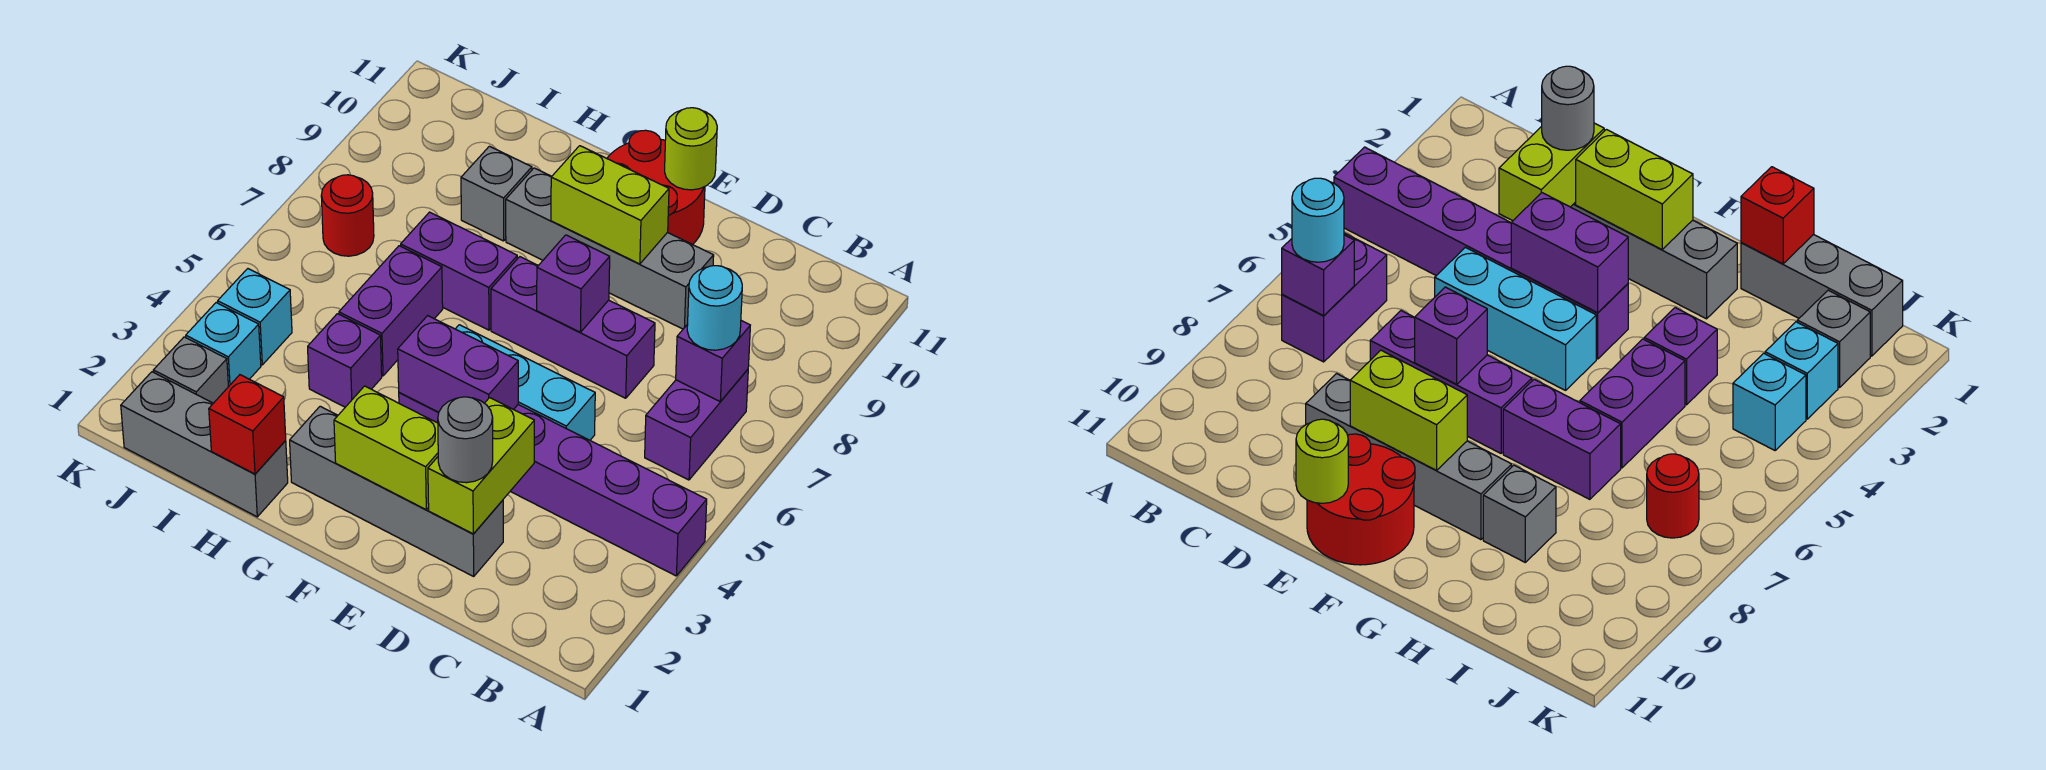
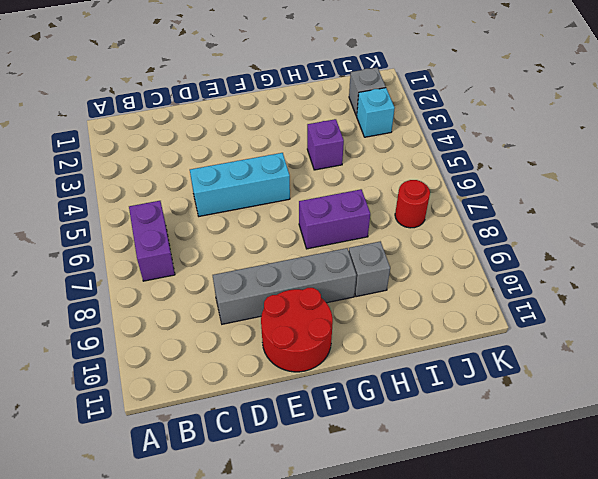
none -> purple 1x6 brick [399,393,707,576]
none -> grey 1x4 brick [290,406,503,576]
none -> purple 1x3 brick [491,257,655,398]

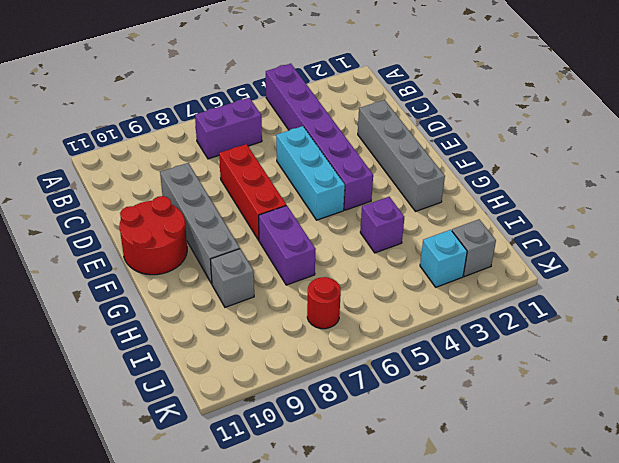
red 1x3 brick [219,144,286,240] -> purple 1x3 brick [491,257,655,398]
none -> grey 1x3 brick [121,372,288,517]
none -> purple 1x2 brick [339,246,443,376]
none -> cyan 1x1 brick [218,269,292,365]

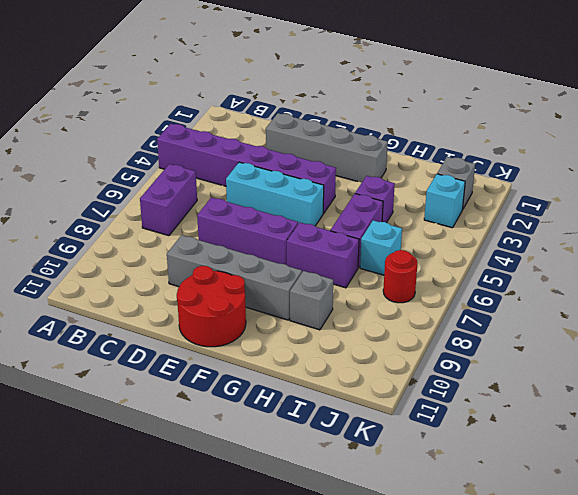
cyan 1x1 brick [360,220,402,275] -> cyan 1x1 brick moved to [218,269,292,365]
none -> grey 1x3 brick [121,372,288,517]
none -> purple 1x1 brick [676,321,750,402]
none -> lime 1x2 brick [428,398,534,534]

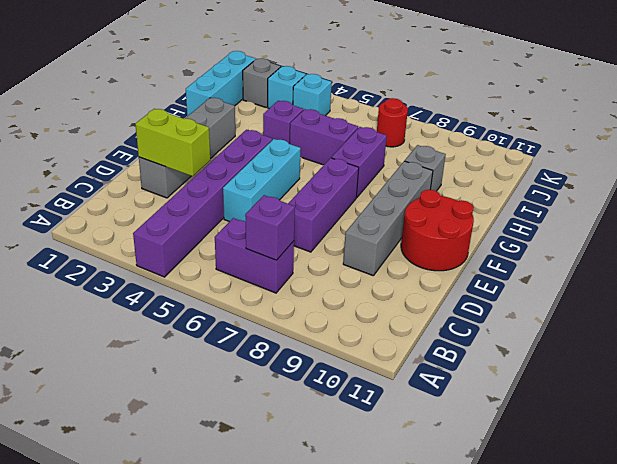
cyan 1x3 brick [186,51,256,116] -> grey 1x3 brick [121,372,288,517]
none -> lime 1x2 brick [334,386,438,509]
none -> purple 1x2 brick [398,316,518,412]
none -> purple 1x1 brick [537,235,610,332]

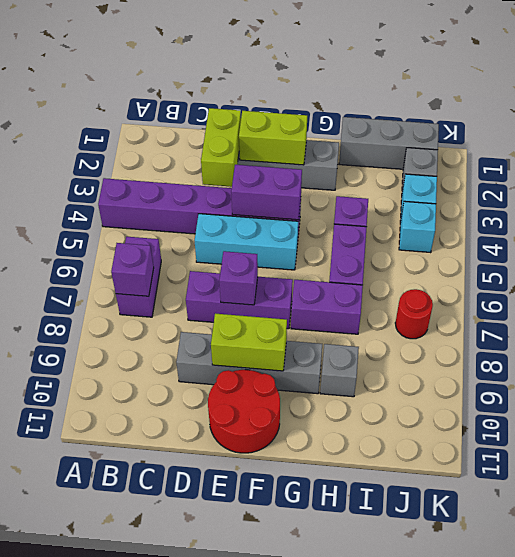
none -> lime 1x1 round brick [665,108,717,190]
none -> red 1x1 brick [209,375,286,474]
none -> cyan 1x1 round brick [687,266,742,350]

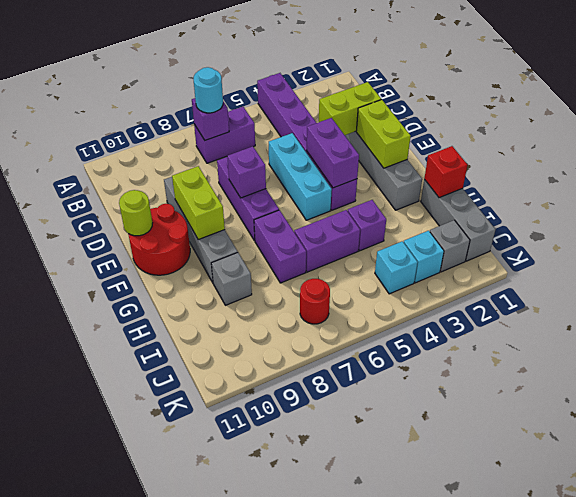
none -> grey 1x1 round brick [438,397,493,483]

